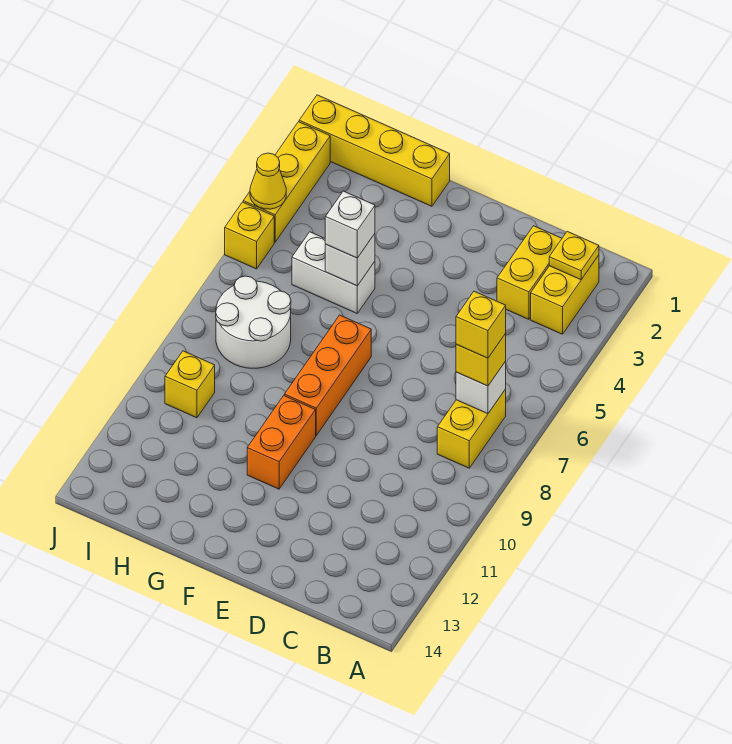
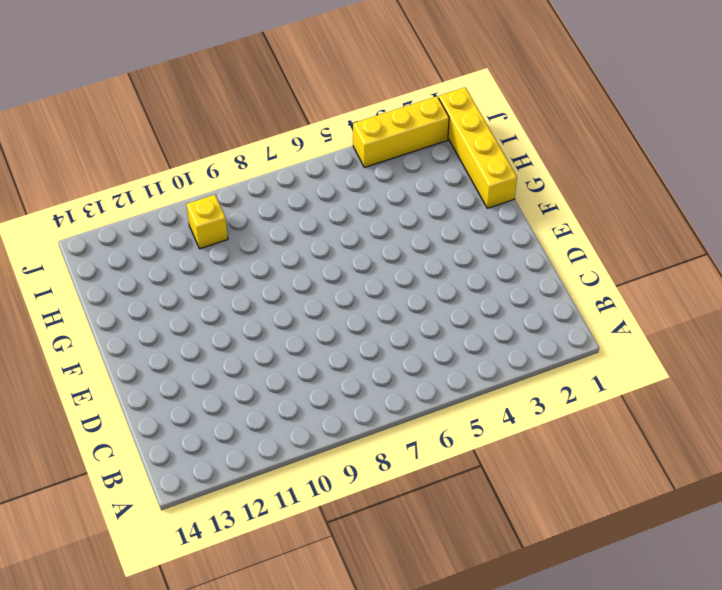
none -> yellow 1x2 brick [531,255,599,334]
none -> yellow 1x2 brick [437,389,506,468]
none -> yellow 1x2 brick [497,226,562,319]

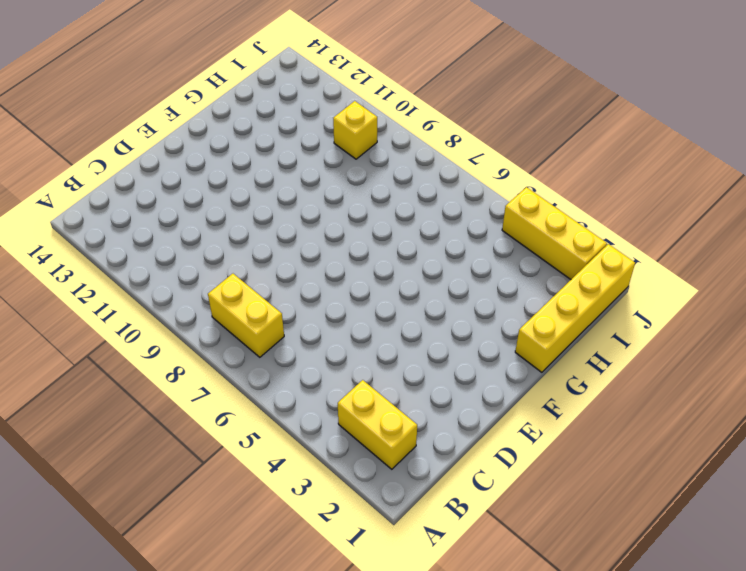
none -> yellow 1x2 brick [497,226,562,319]
none -> orange 1x3 brick [284,315,371,435]
none -> orange 1x2 brick [247,396,316,489]

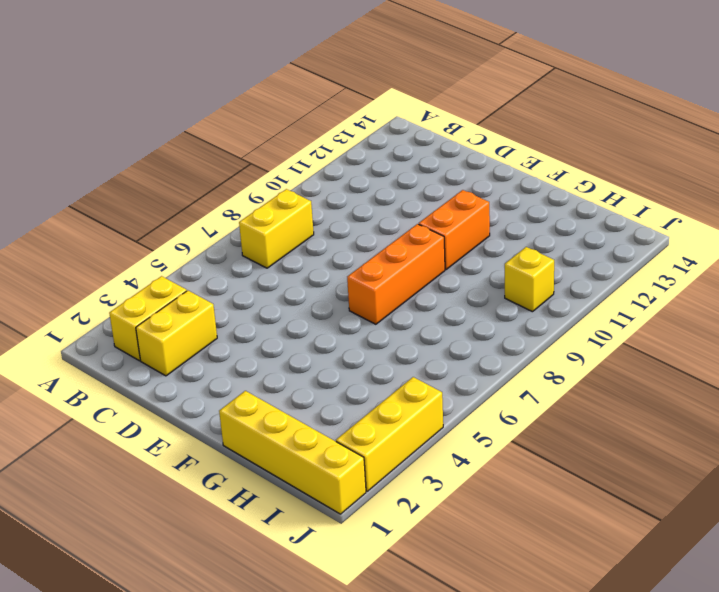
none -> white 1x2 brick [292,232,375,313]
none -> white 2x2 round brick [216,276,291,368]
none -> yellow 1x1 brick [225,202,274,269]

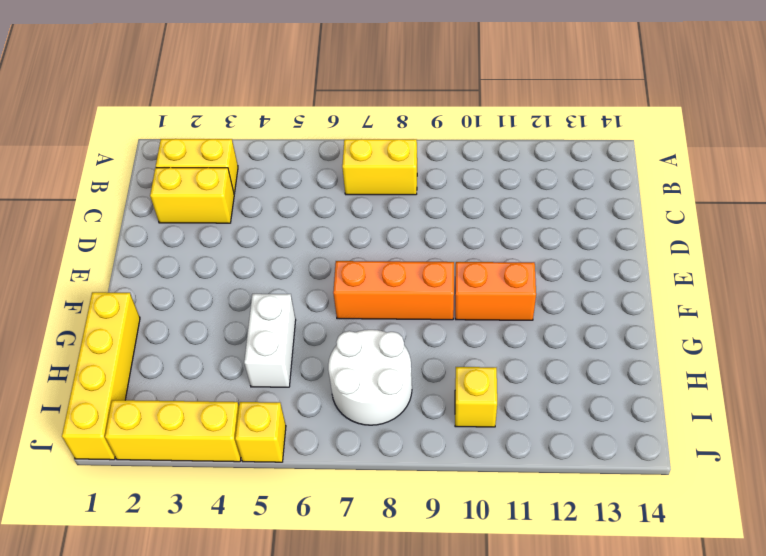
none -> yellow 1x1 plate [549,231,599,280]
none -> white 1x1 brick [456,361,506,414]
none -> white 1x1 brick [325,234,375,286]

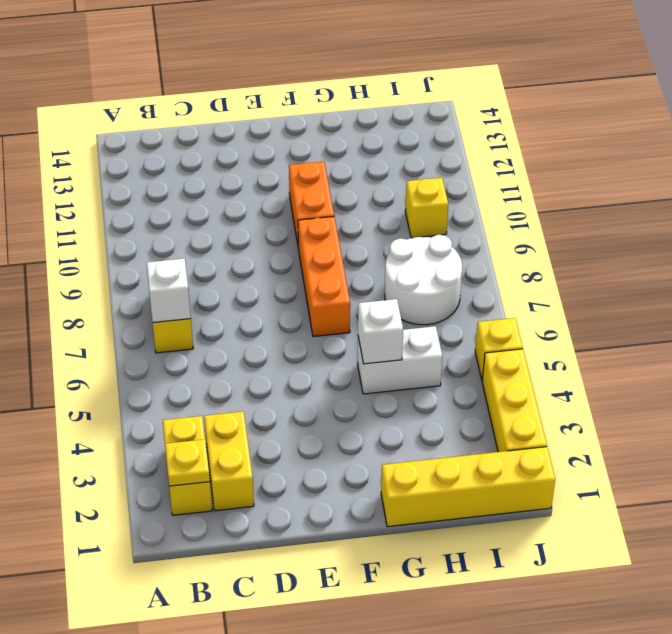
none -> yellow 1x1 cone [250,153,286,209]
none -> yellow 1x1 brick [456,334,506,386]
none -> white 1x1 brick [325,191,375,258]

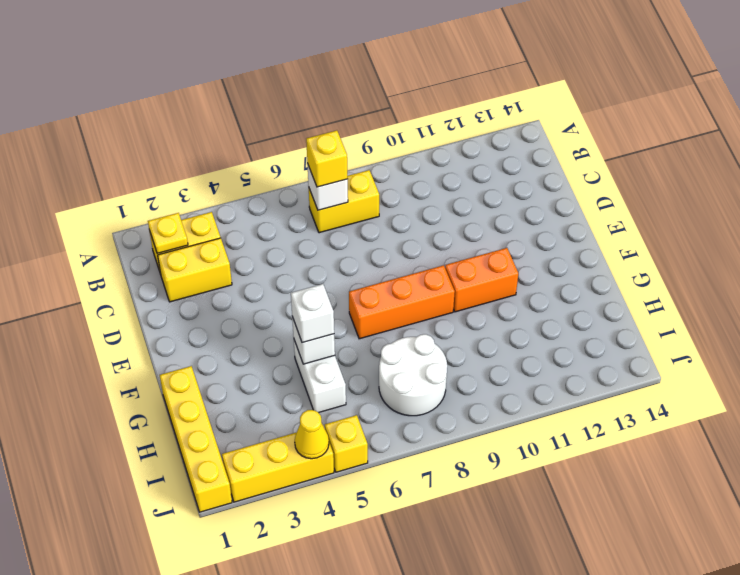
none -> yellow 1x1 brick [165,351,215,418]
none -> yellow 1x1 brick [456,291,506,358]

